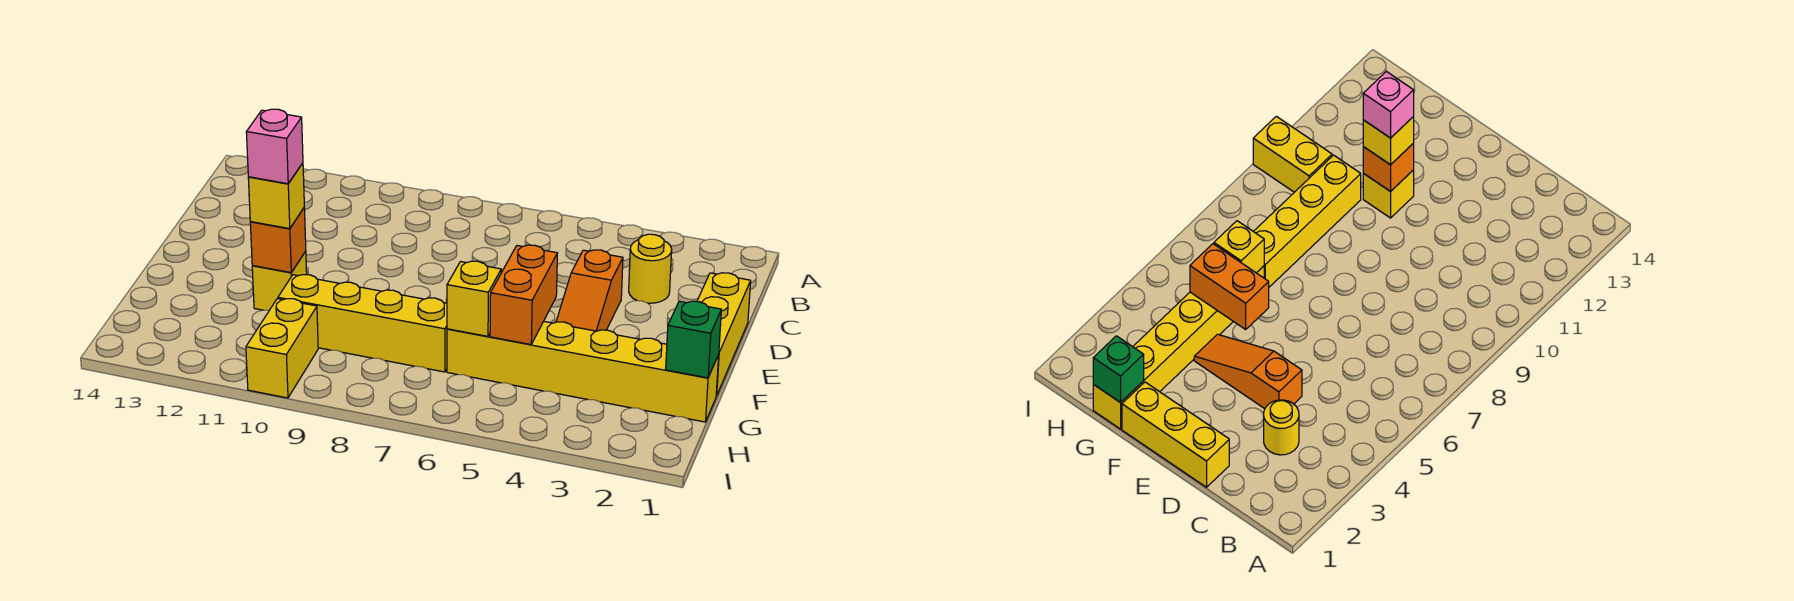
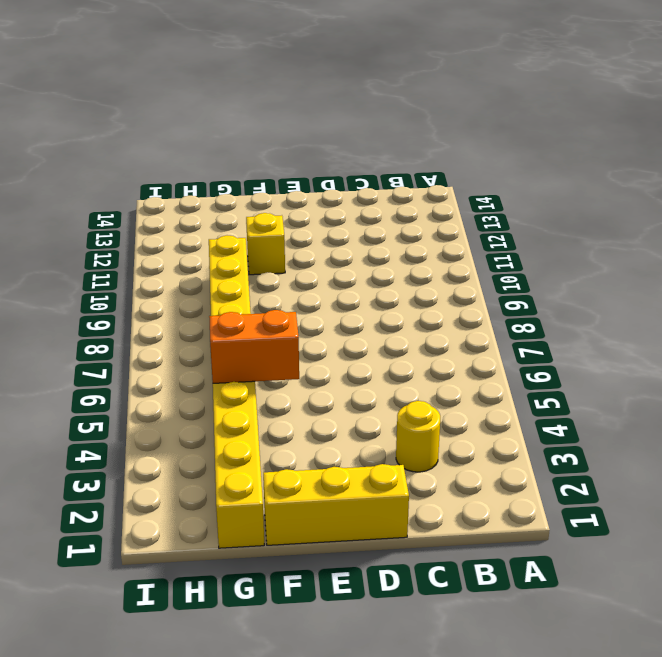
none -> orange 1x3 slope [556,250,623,331]
none -> yellow 1x2 brick [246,299,318,398]
none -> orange 1x1 brick [250,208,306,273]

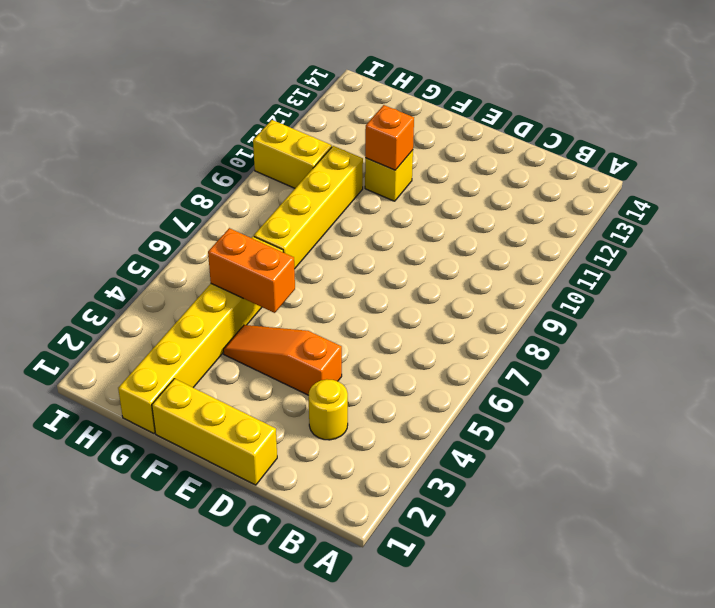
none -> green 1x1 brick [666,301,721,378]
none -> yellow 1x1 brick [447,261,501,336]
none -> yellow 1x1 brick [248,163,304,229]

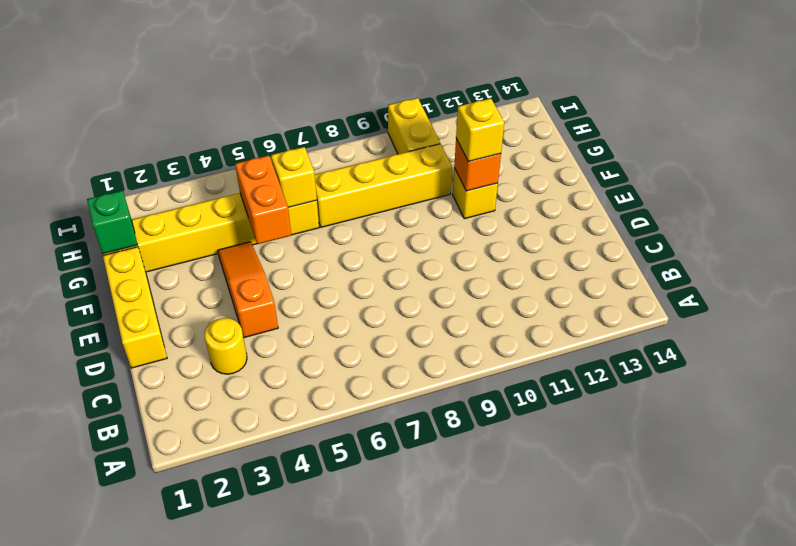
none -> pink 1x1 brick [246,109,303,184]

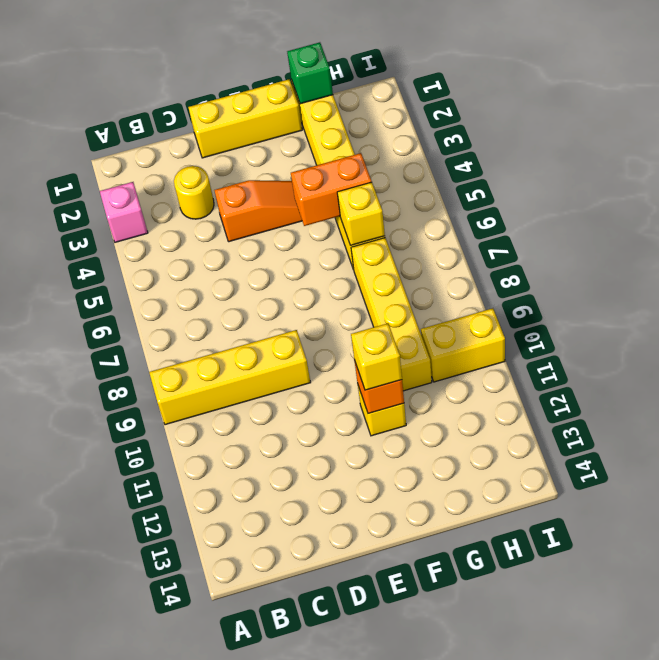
pink 1x1 brick [100,182,148,242] -> pink 1x1 brick moved to [246,109,303,184]
yellow 1x4 brick [149,330,311,425] -> none

